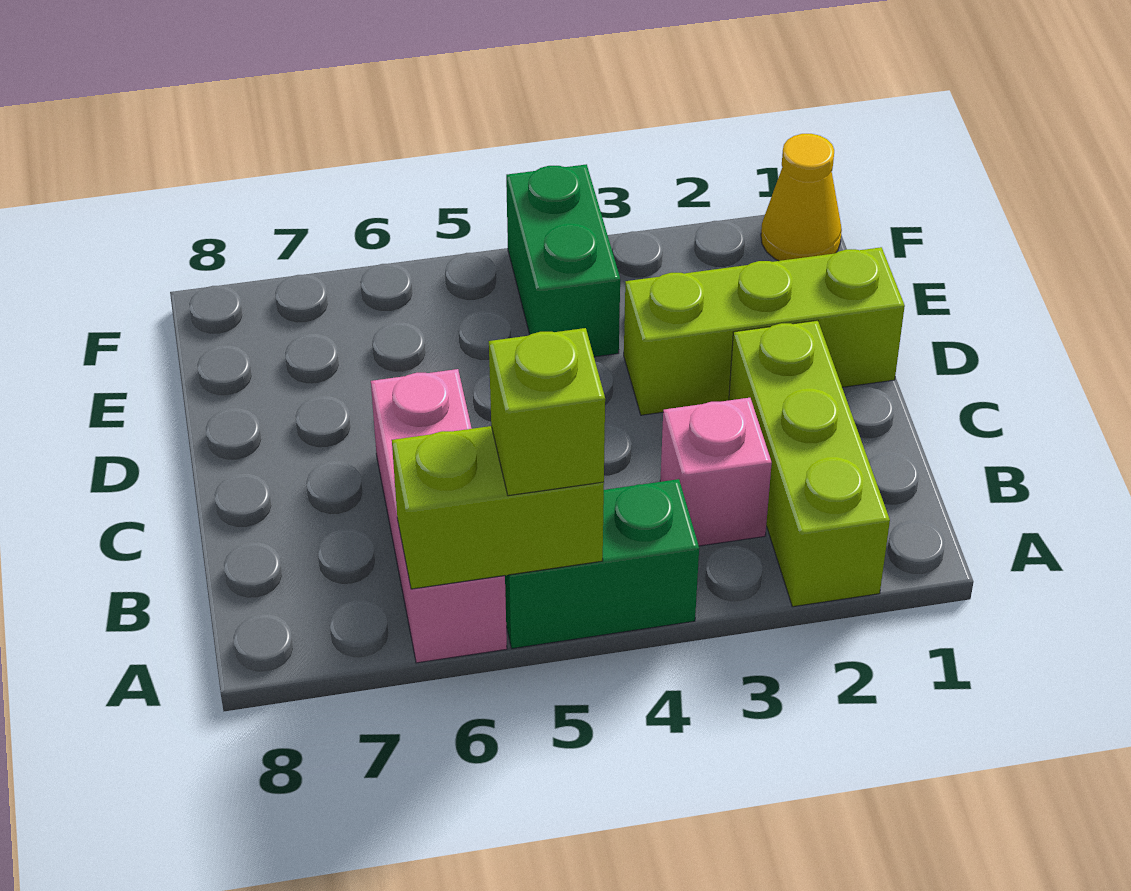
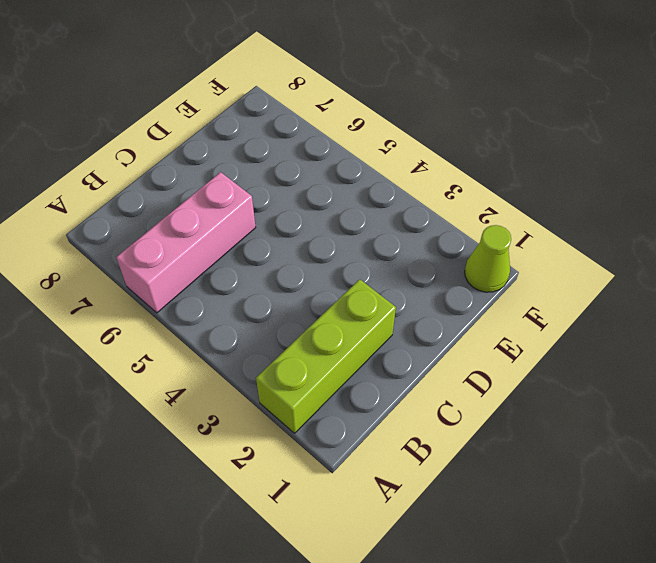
lime 1x1 cone [465,225,511,292] -> yellow 1x1 cone [761,134,842,261]
none -> green 1x2 brick [505,479,699,649]
none -> pink 1x1 brick [660,398,772,546]

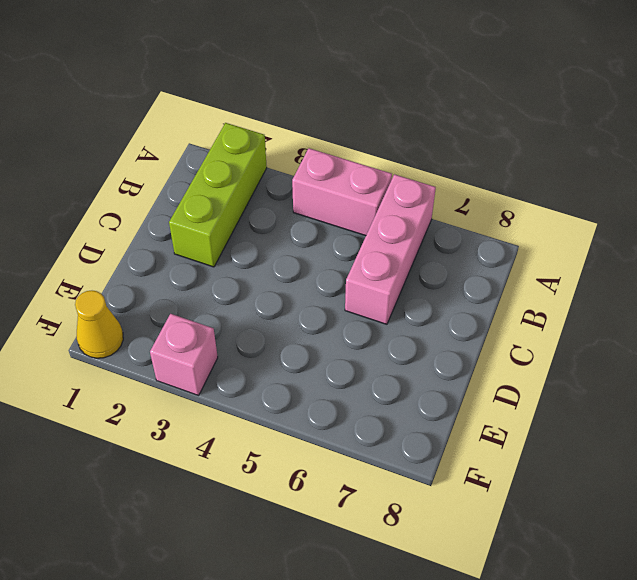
pink 1x2 brick [292,148,392,236] -> green 1x2 brick [505,479,699,649]
pink 1x1 brick [150,314,218,395] -> pink 1x1 brick moved to [660,398,772,546]
none -> lime 1x3 brick [624,247,905,415]
none -> green 1x2 brick [506,164,620,357]

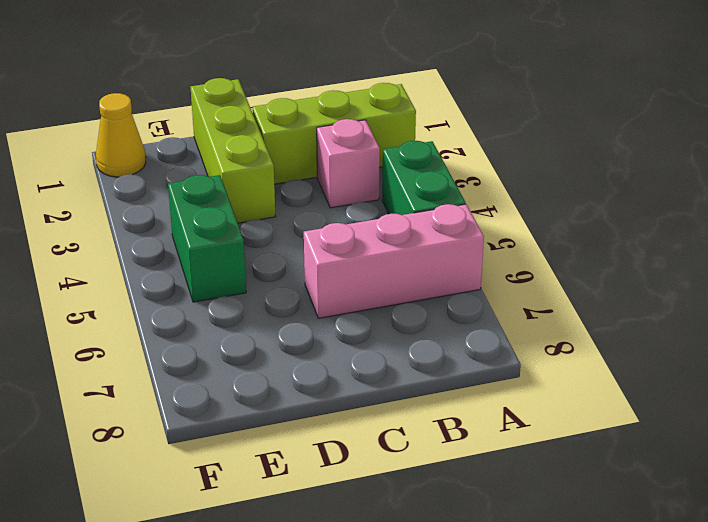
green 1x2 brick [168,175,246,302] -> green 1x2 brick turned to [506,164,620,357]
none -> lime 1x2 brick [392,426,604,589]
none -> lime 1x1 brick [489,328,605,496]

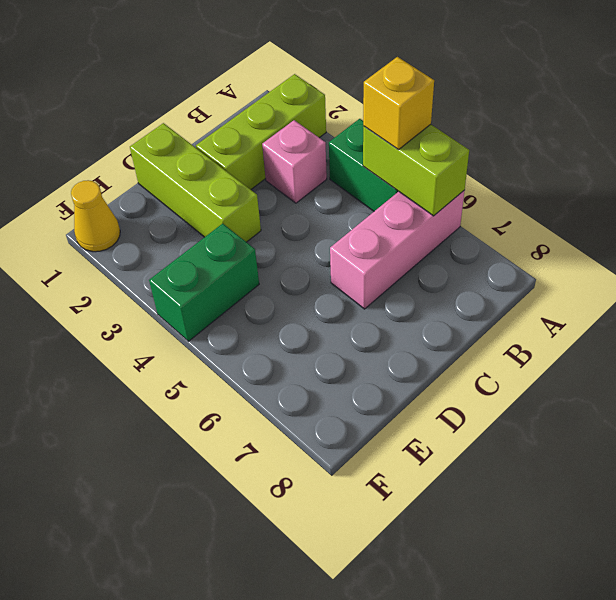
yellow 1x1 brick [363,57,434,150] -> lime 1x1 brick [489,328,605,496]

